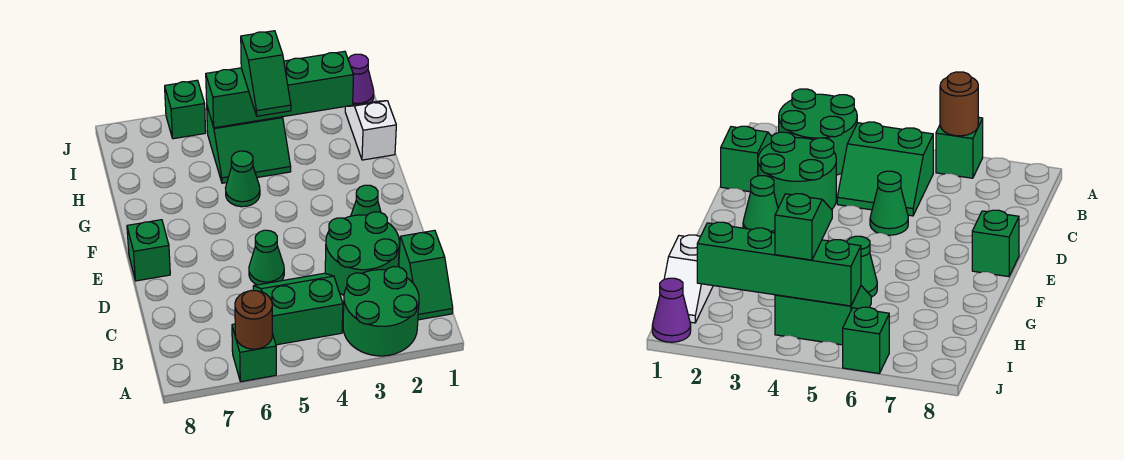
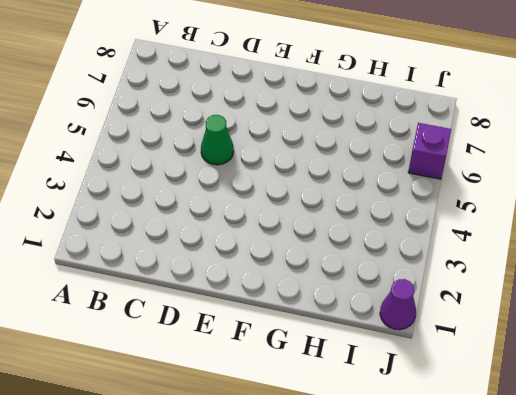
purple 1x1 brick [408,123,451,179] -> green 1x1 brick [165,80,206,139]
none -> green 2x2 round brick [343,267,419,356]
none -> green 1x1 brick [232,324,276,382]
none -> green 1x2 slope [399,230,453,320]

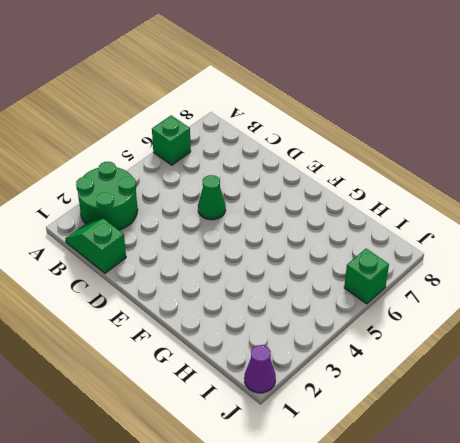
none -> green 2x2 slope [253,273,343,345]
none -> green 2x2 round brick [325,212,399,295]
none -> green 1x1 cone [351,185,381,216]

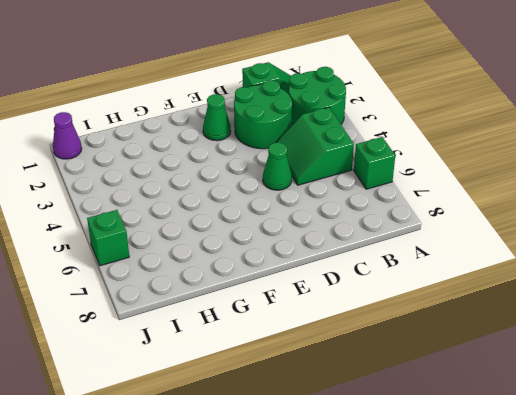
none -> green 1x1 brick [127,220,170,281]
none -> green 1x1 cone [225,151,260,207]
none -> white 1x2 slope [345,101,396,160]

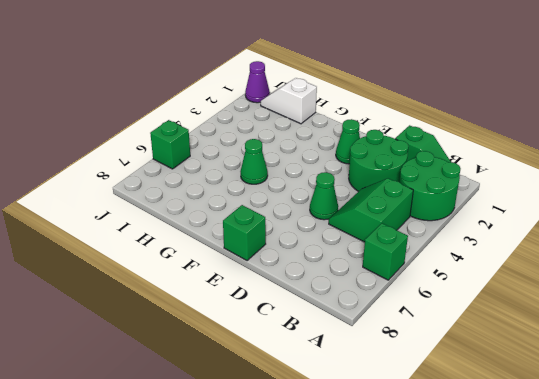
none -> green 2x2 slope [207,107,291,183]
none -> brown 1x1 round brick [235,290,272,349]
none -> green 1x4 brick [206,51,353,128]

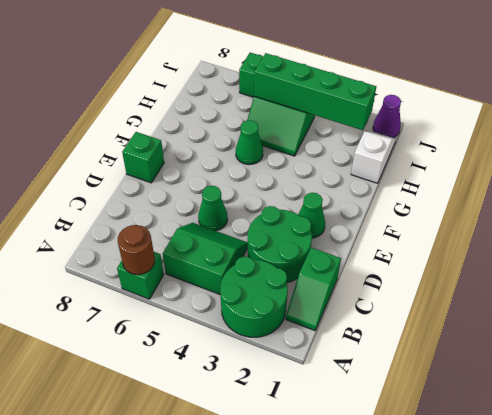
none -> green 1x2 slope [241,31,291,116]

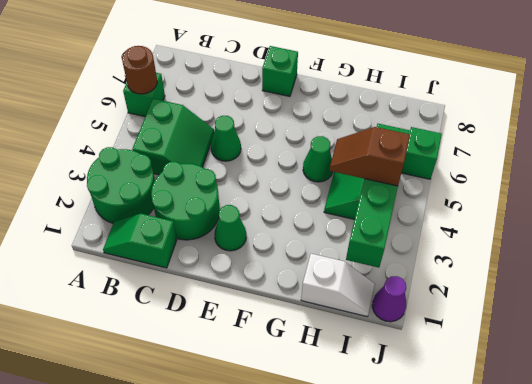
brown 1x2 slope [329,127,410,186] -> green 1x2 slope [241,31,291,116]

